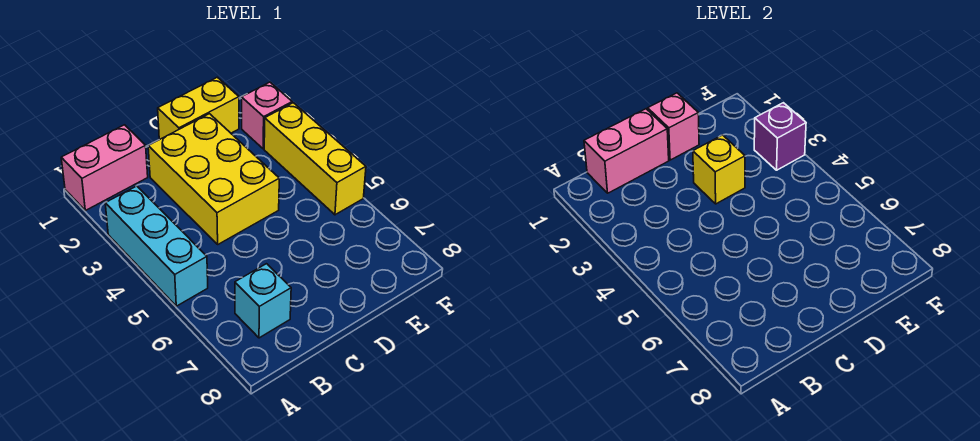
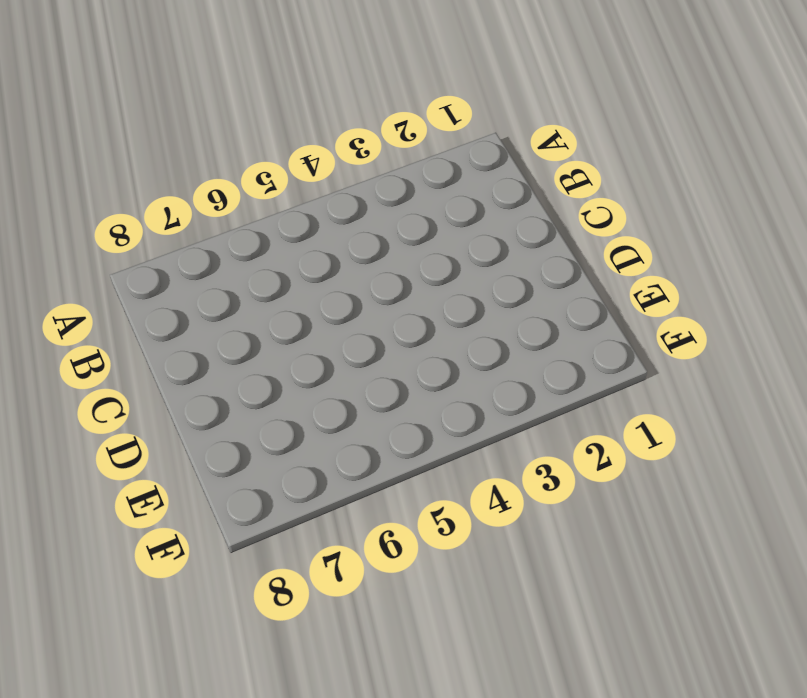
none -> pink 1x2 brick [61,125,148,211]
none -> cyan 1x3 brick [105,186,208,306]

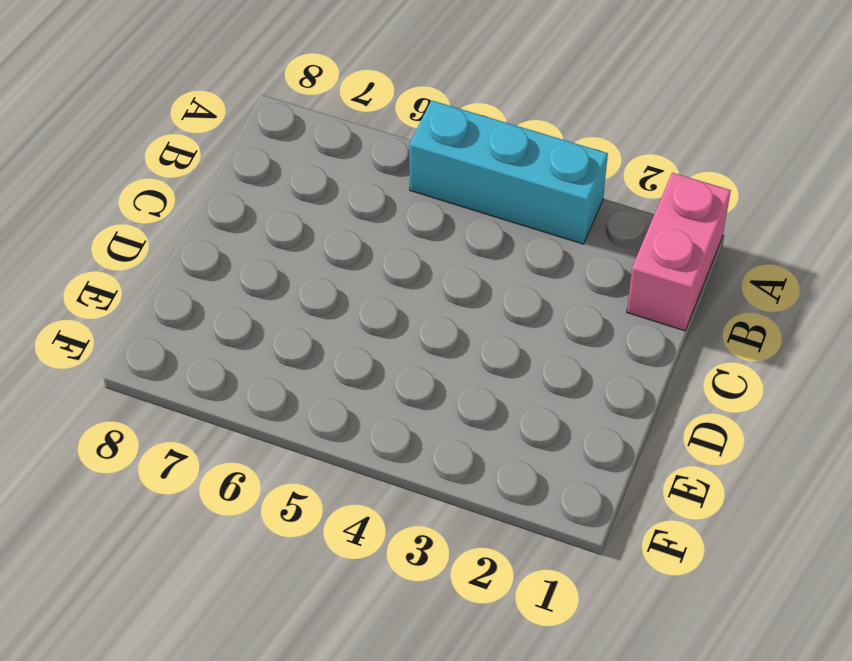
none -> cyan 1x1 brick [235,264,291,338]
none -> yellow 2x3 brick [148,114,279,244]

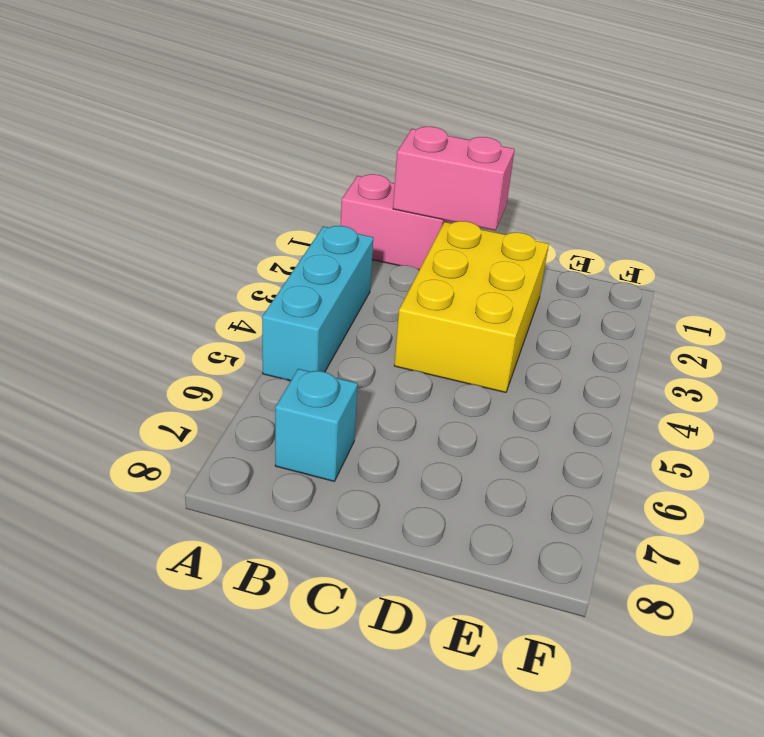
none -> yellow 1x2 brick [158,77,239,140]
none -> pink 1x1 brick [241,82,292,149]

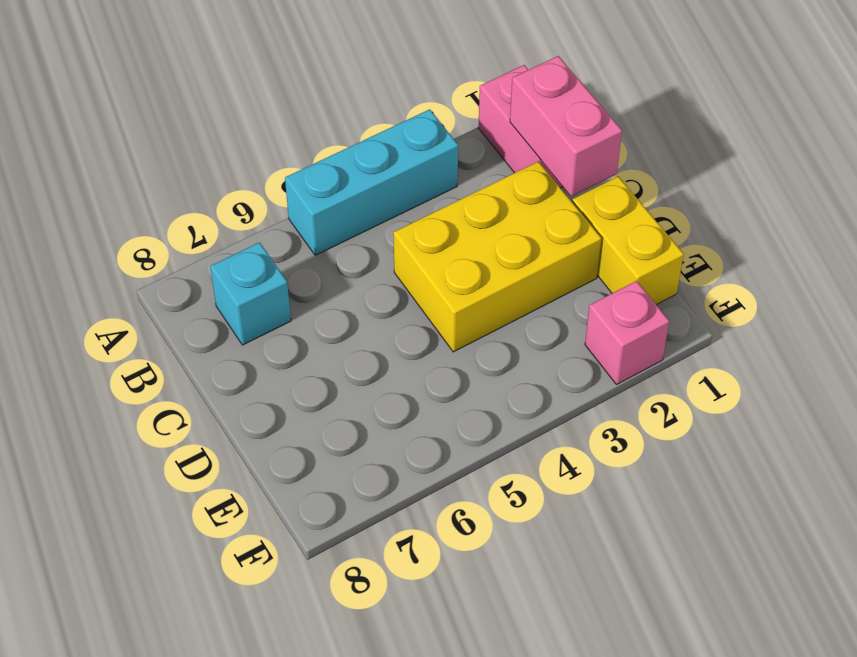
none -> yellow 1x3 brick [264,103,366,215]
none -> pink 1x1 brick [648,93,699,160]

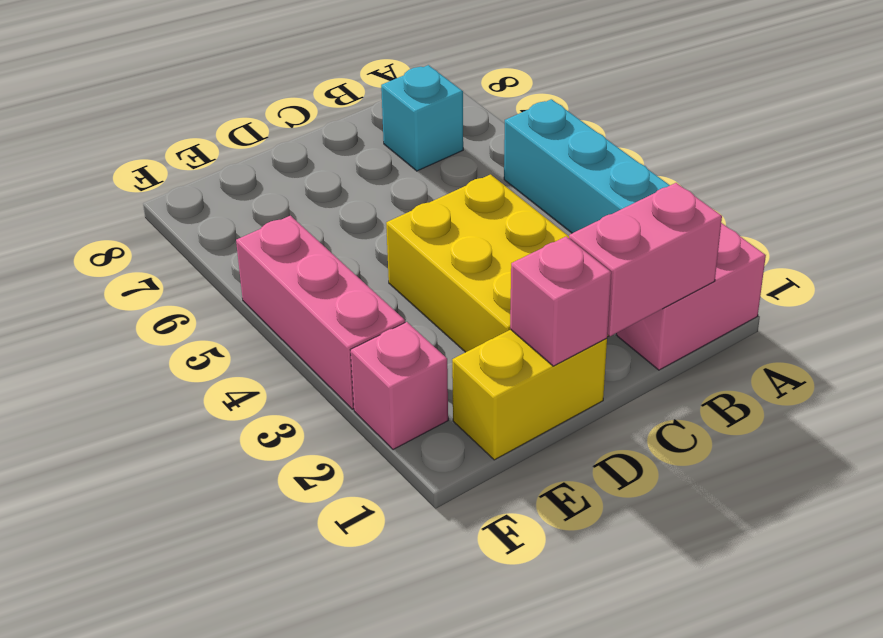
pink 1x3 brick [236,216,405,409] -> yellow 1x3 brick [264,103,366,215]
none -> yellow 1x1 brick [693,135,745,204]
none -> purple 1x1 brick [754,103,806,170]

